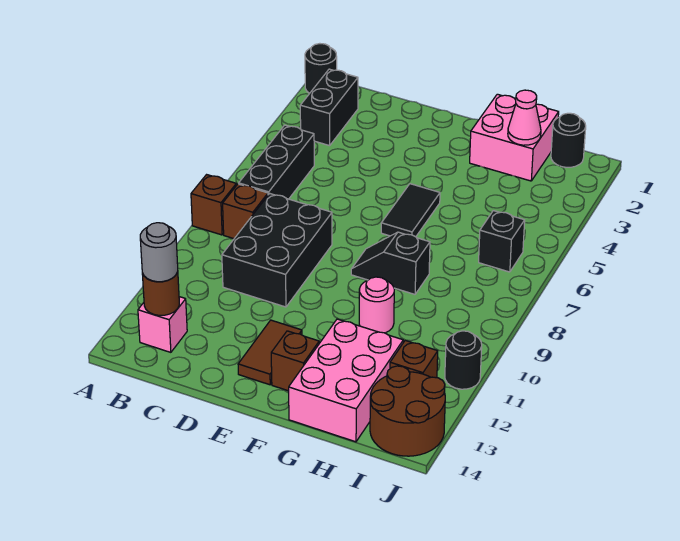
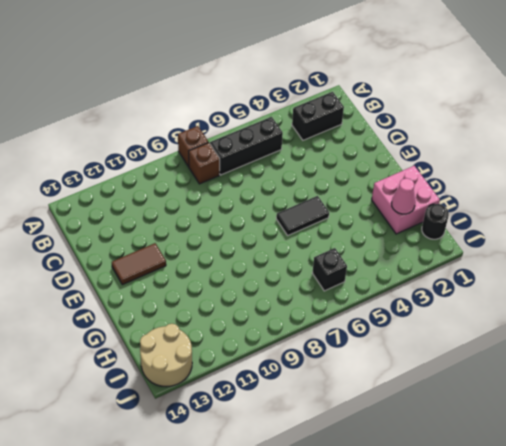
tan 2x2 round brick [140,324,192,387] -> brown 2x2 round brick [370,366,445,456]
none -> black 1x1 round brick [305,44,337,93]
none -> pink 1x1 brick [138,297,187,352]
none -> black 2x3 brick [222,194,332,307]

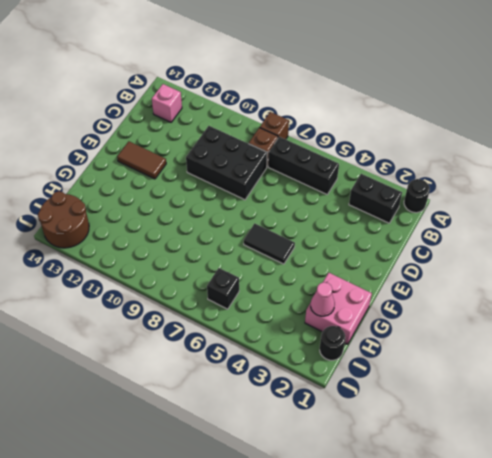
none -> black 1x2 slope [351,232,430,294]
none -> brown 1x1 brick [271,331,319,391]
none -> pink 1x1 round brick [359,277,394,333]

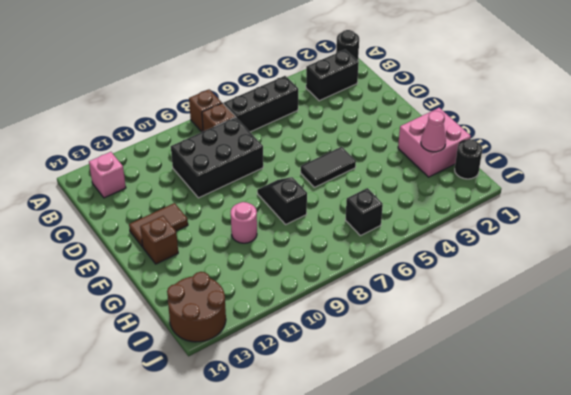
none -> pink 2x3 brick [289,319,403,442]
none -> brown 1x1 brick [390,341,438,378]
none -> black 1x1 round brick [445,331,482,389]

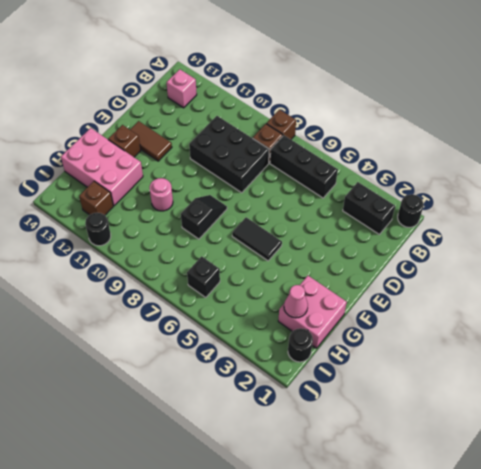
none -> brown 2x2 round brick [370,366,445,456]
none -> brown 1x1 round brick [142,272,179,315]
none -> grey 1x1 round brick [140,223,178,282]

